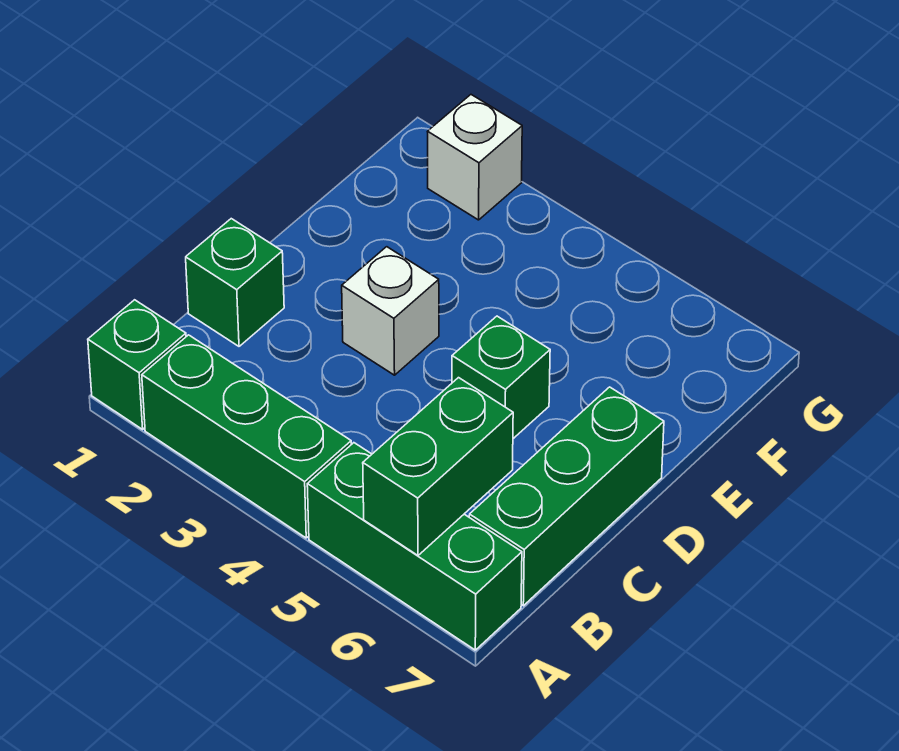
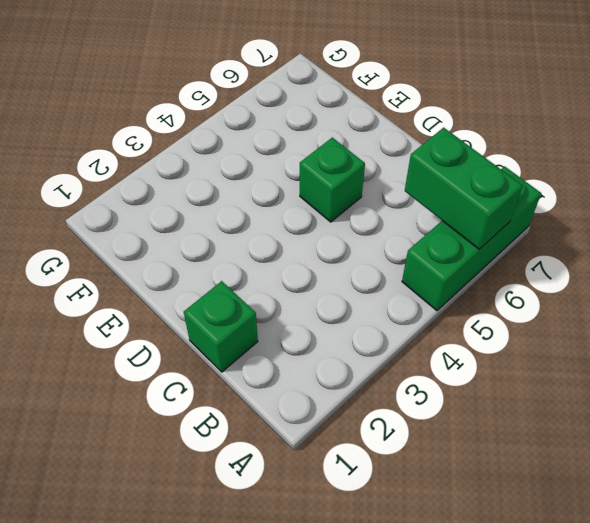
none -> green 1x1 brick [88,300,186,429]
none -> green 1x3 brick [142,335,351,538]

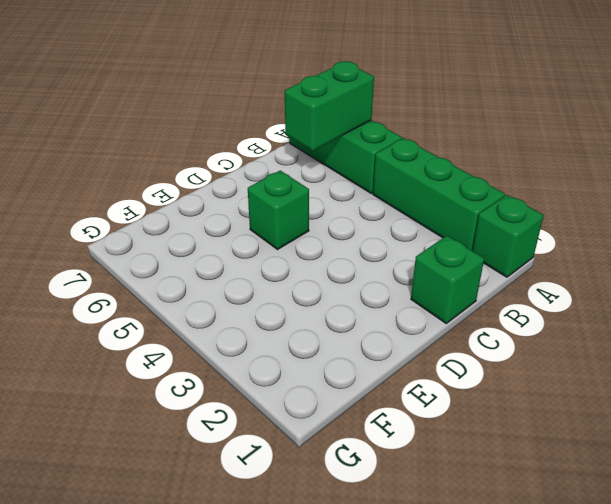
none -> green 1x3 brick [469,387,664,606]
none -> white 1x1 brick [342,247,439,375]

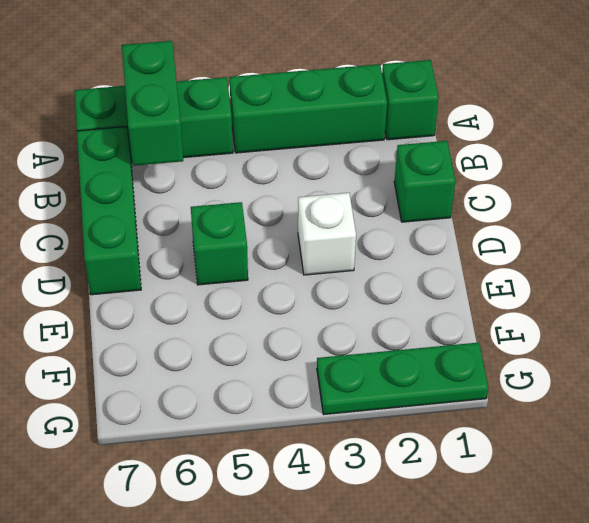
green 1x3 plate [317,343,488,415] -> white 1x1 brick [427,95,522,220]

